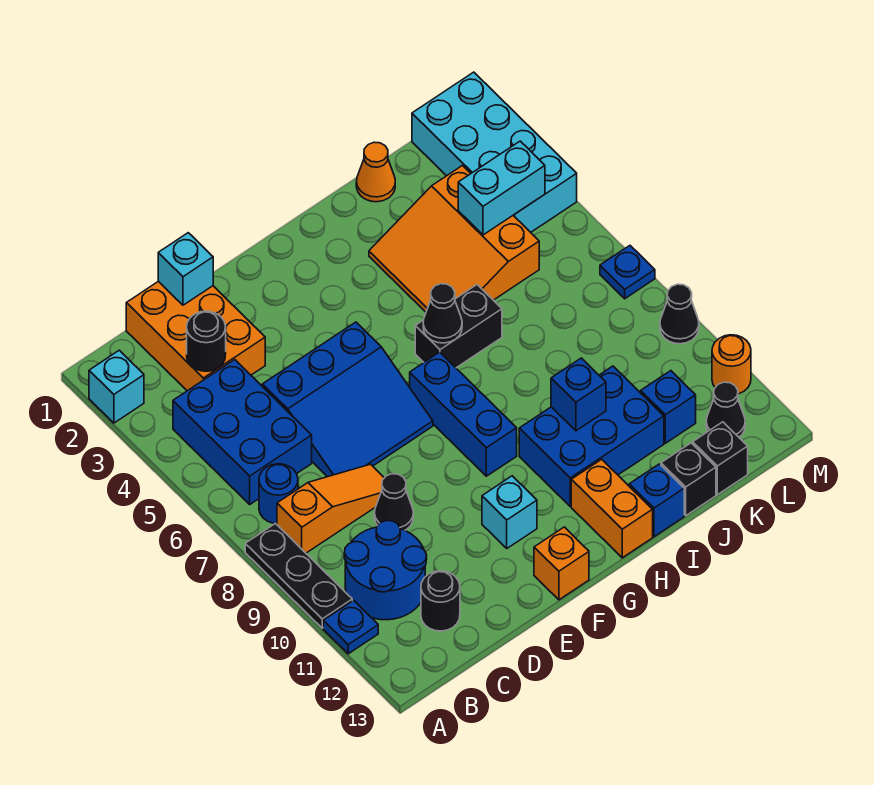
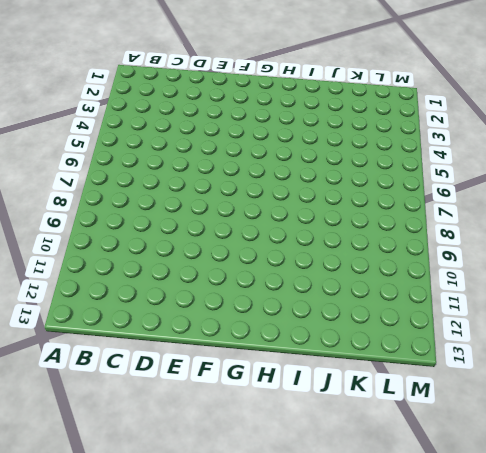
none -> cyan 1x1 brick [89,350,144,423]
none -> black 1x3 plate [245,524,352,628]
none -> blue 1x1 plate [323,600,378,654]
none -> blue 2x3 brick [173,360,312,504]

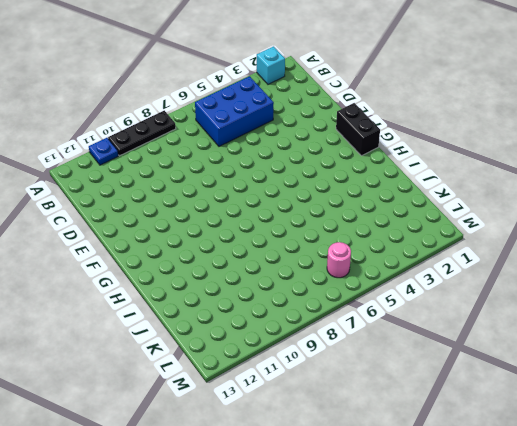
black 1x2 brick [336,103,380,156] -> black 1x2 brick moved to [415,285,502,368]
pink 1x1 round brick [327,242,351,278] -> none
none -> blue 1x1 round brick [259,464,298,524]
none -> orange 1x3 slope [277,464,384,553]
none -> blue 2x2 round brick [344,521,427,620]
none -> orange 2x3 brick [126,281,265,391]

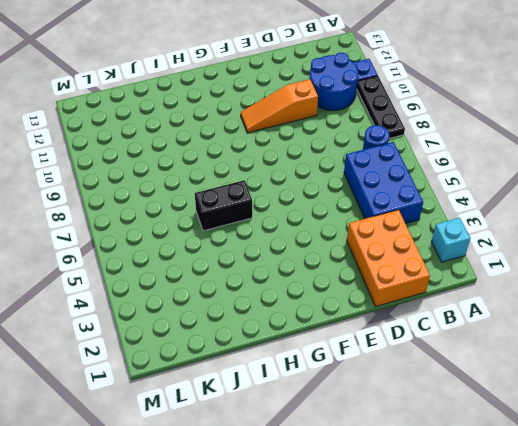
orange 1x3 slope [241,79,318,133] -> orange 1x3 slope moved to [277,464,384,553]
none -> black 1x1 round brick [421,571,460,631]
none -> blue 3x3 slope [262,322,433,477]
none -> black 1x1 cone [374,474,413,530]
none -> cyan 1x1 brick [482,476,537,548]

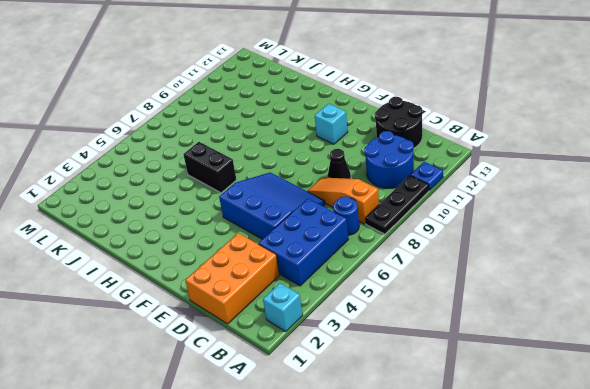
black 2x2 round brick [375,97,422,148] -> black 1x1 round brick [421,571,460,631]
none -> orange 1x1 brick [534,527,589,600]
none -> blue 1x3 brick [410,352,517,476]
none -> blue 2x3 brick [519,366,664,506]
none -> orange 1x2 brick [571,459,653,558]

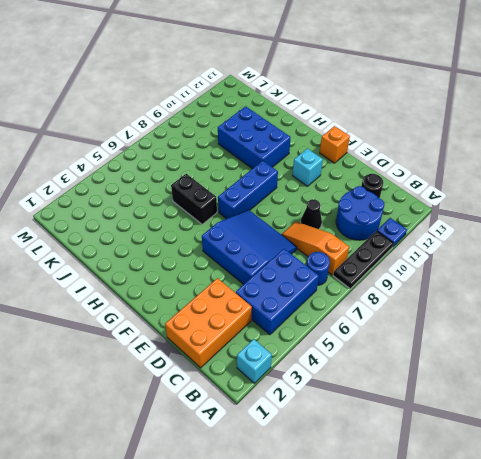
none -> orange 1x2 brick [571,459,653,558]
none -> orange 3x3 slope [369,166,539,312]
none -> blue 1x1 brick [629,464,684,537]
none -> orange 1x1 cone [356,142,395,202]

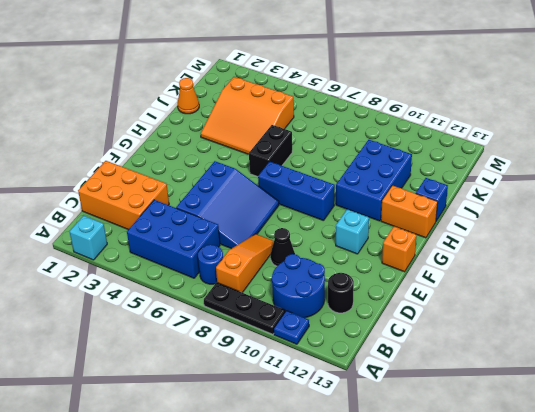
none -> black 1x1 brick [661,443,716,516]
none -> blue 1x1 brick [641,371,696,443]
none -> black 1x1 brick [693,422,748,495]
none -> cyan 2x4 brick [412,72,577,232]

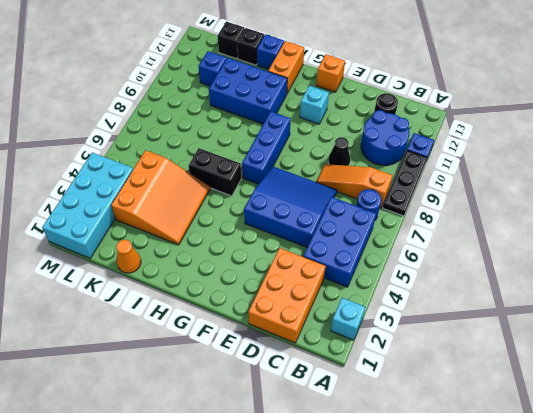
none -> black 1x1 cone [706,382,745,437]
none -> blue 1x1 plate [600,246,655,299]
none -> black 1x1 cone [660,284,699,344]
none -> orange 1x1 round brick [712,335,751,394]

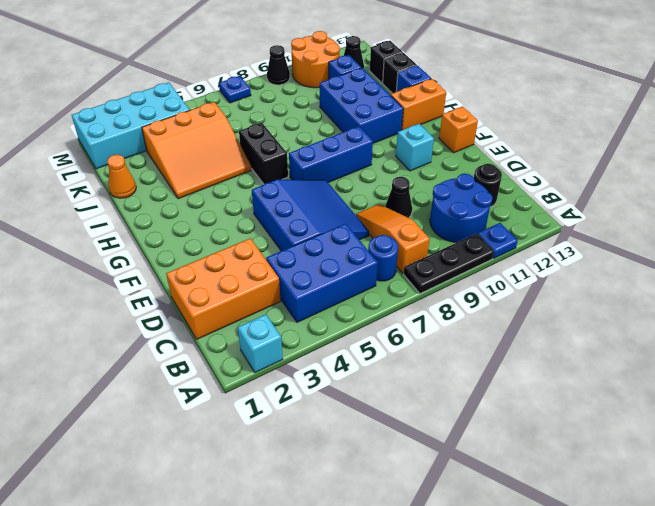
orange 2x2 round brick [291,31,340,88] -> orange 1x1 round brick [712,335,751,394]
none -> black 1x1 round brick [187,311,226,371]
none -> cyan 1x1 brick [158,233,213,305]
none -> black 1x1 cone [423,284,462,343]
none -> blue 1x1 brick [551,358,606,431]

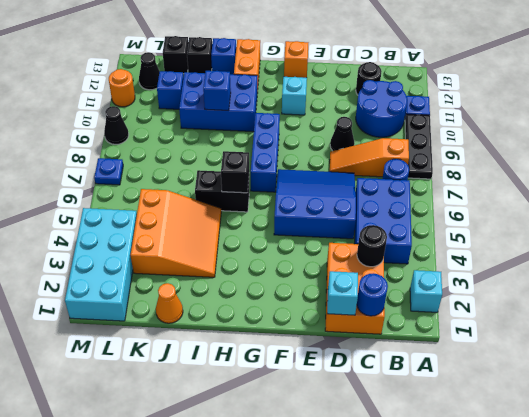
blue 1x1 round brick [357,273,388,316] -> none
black 1x1 brick [221,151,249,193] -> black 1x1 cone [423,284,462,343]
none -> cyan 1x2 brick [458,141,545,235]

